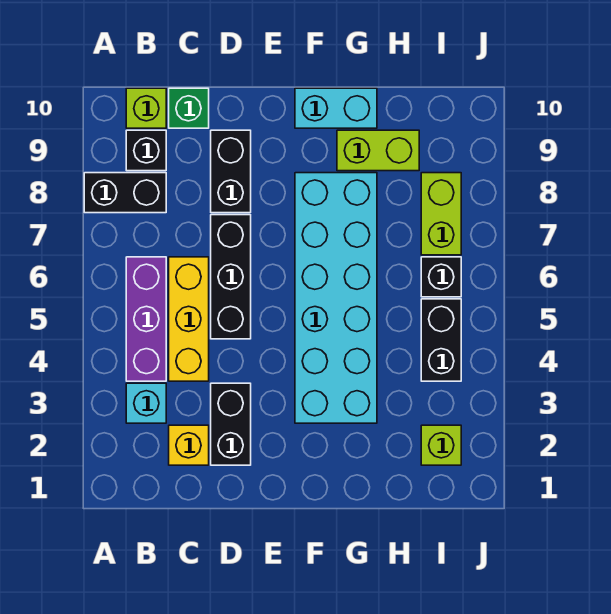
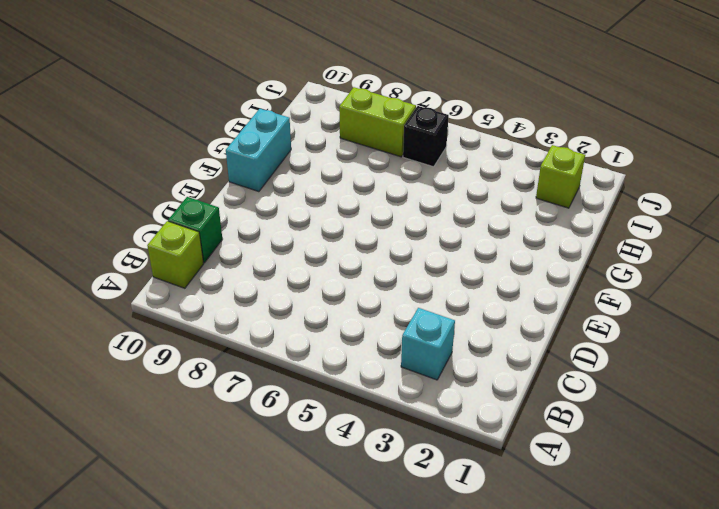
none -> black 1x2 brick [84,173,166,213]
none -> purple 1x3 brick [126,257,166,381]
none -> black 1x1 brick [126,130,166,171]

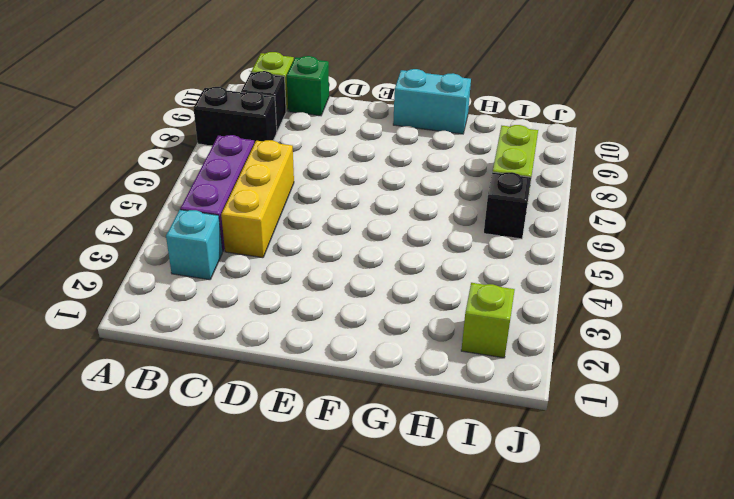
none -> yellow 1x1 brick [169,425,209,465]
none -> black 1x2 brick [211,383,251,465]
none -> black 1x3 brick [211,215,251,339]

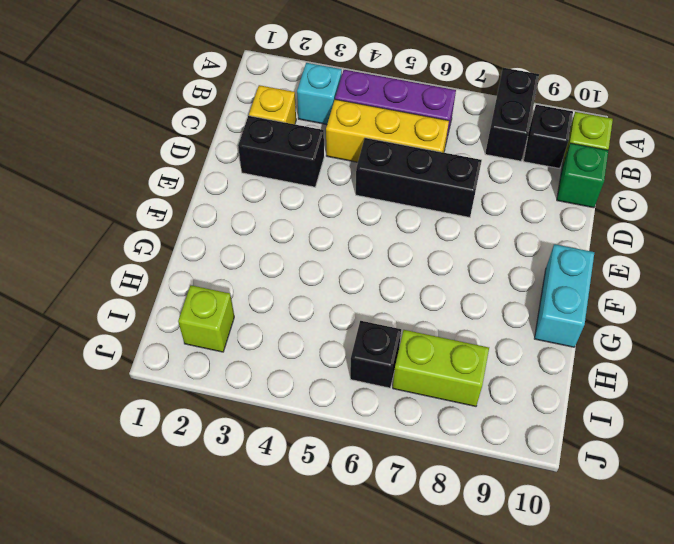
none -> black 1x2 brick [211,130,251,213]
none -> cyan 2x6 brick [295,173,377,423]
none -> lime 1x2 brick [337,130,419,171]

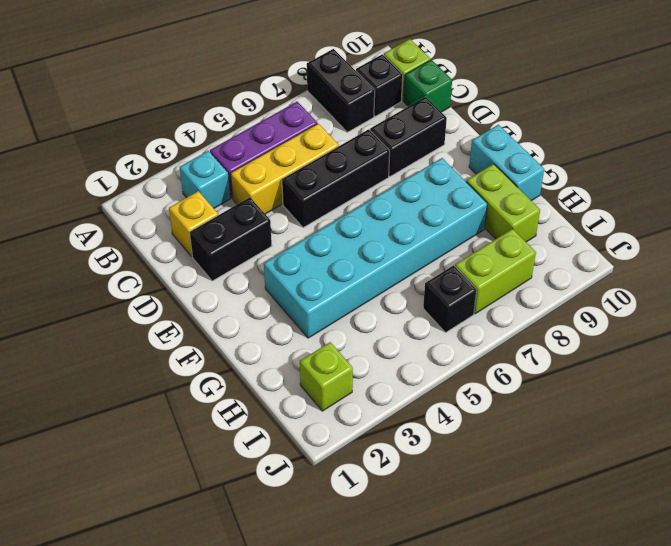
none -> black 1x2 brick [421,299,461,381]

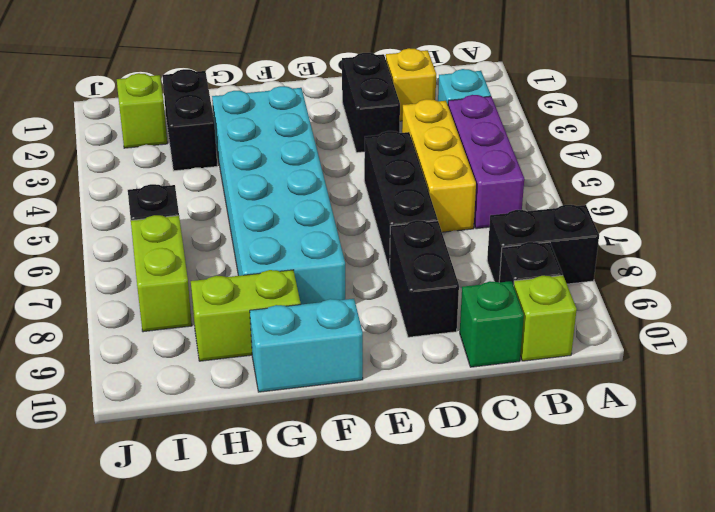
black 1x2 brick [162,69,217,171] -> black 1x2 brick moved to [421,299,461,381]

